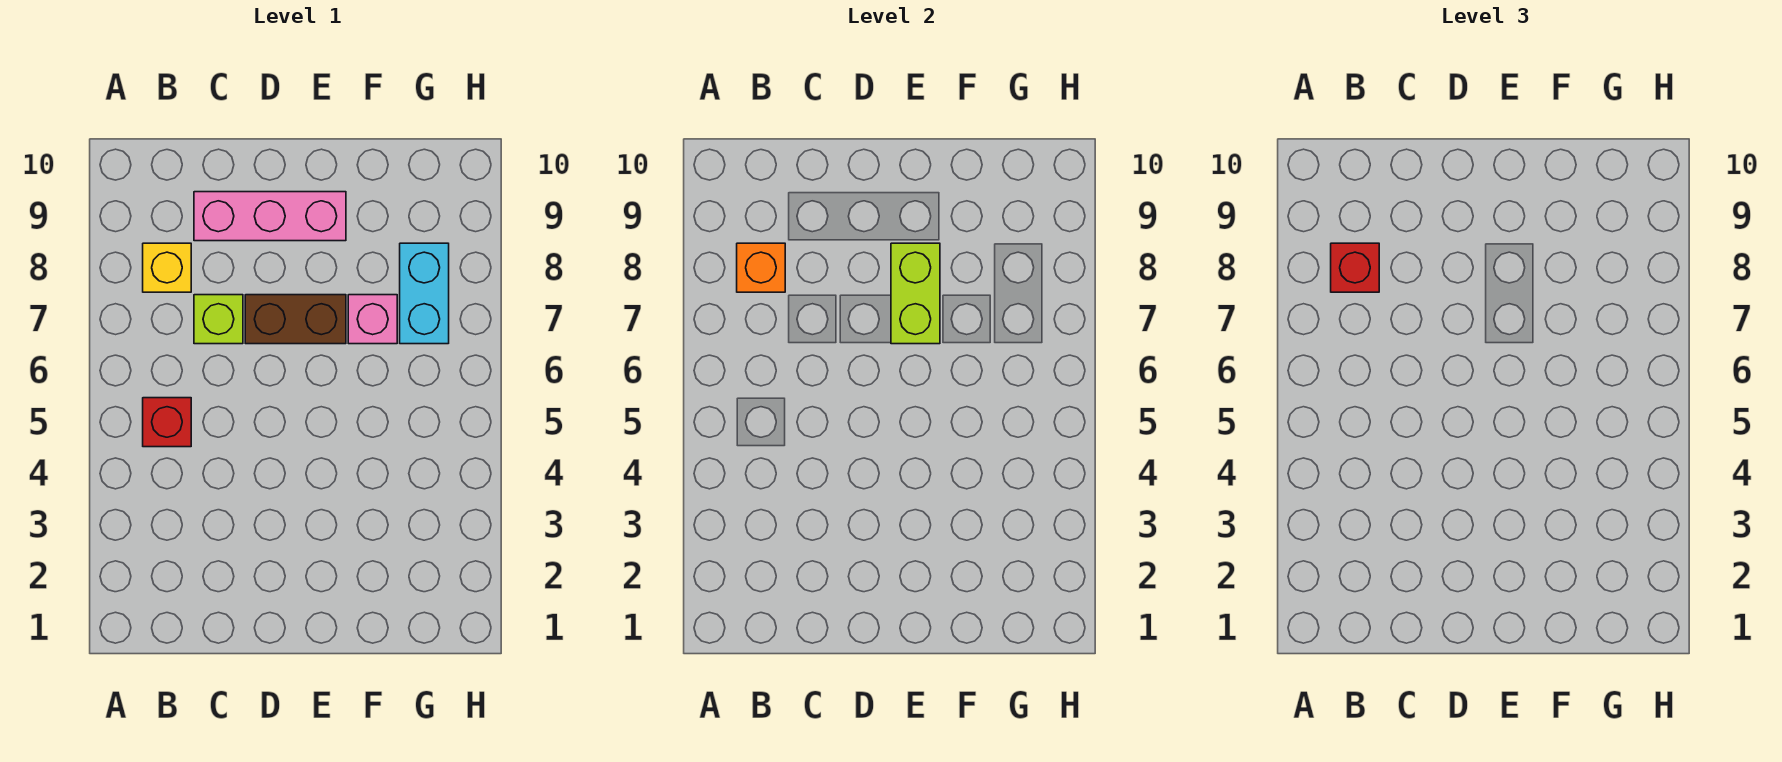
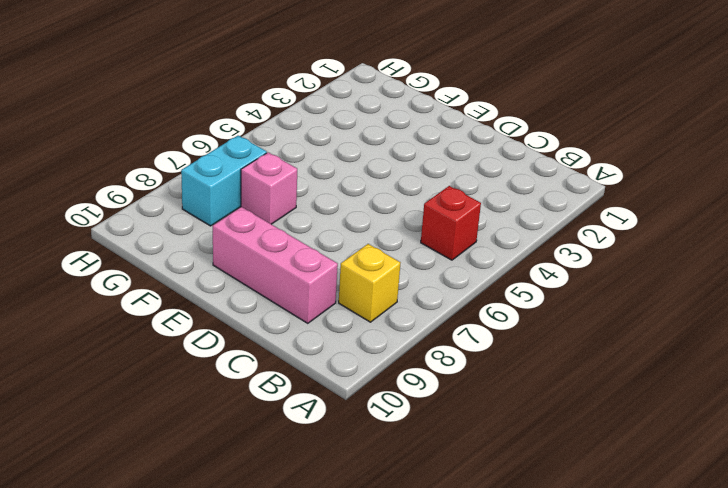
none -> lime 1x1 brick [194,295,243,344]
none -> brown 1x2 brick [245,295,346,344]

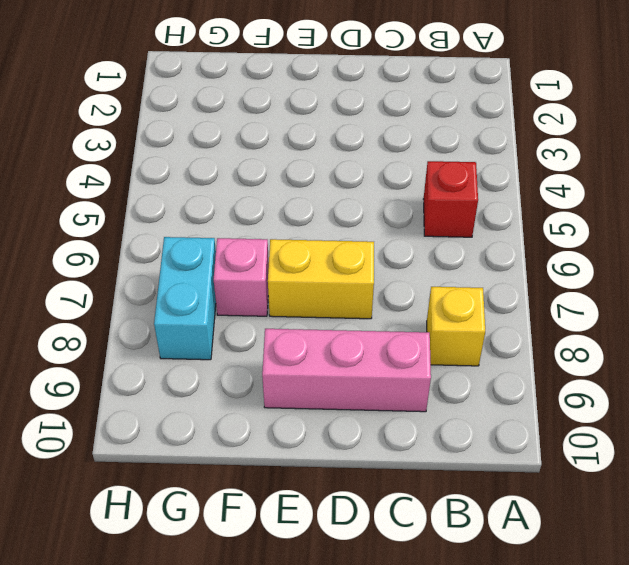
yellow 1x2 brick [268,239,374,319] -> brown 1x2 brick [245,295,346,344]
none -> lime 1x1 brick [194,295,243,344]
none -> orange 1x1 brick [737,243,785,292]

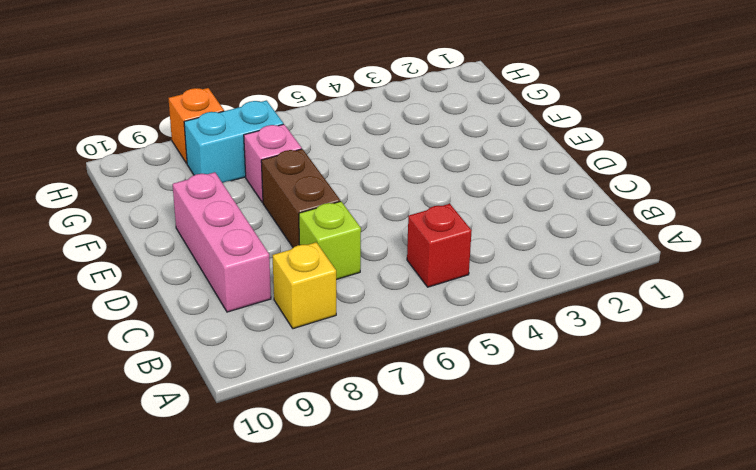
orange 1x1 brick [168,88,224,163] -> orange 1x1 brick moved to [737,243,785,292]
none -> lime 1x2 brick [891,243,940,344]
none -> red 1x1 brick [1331,243,1379,292]

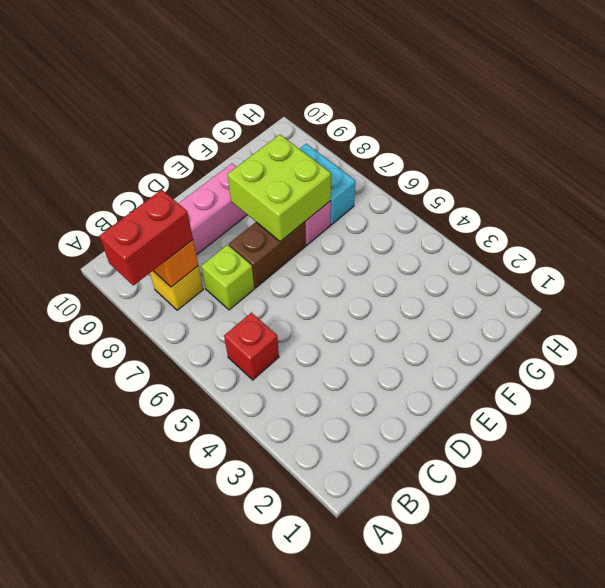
red 1x2 brick [100,190,193,286] -> red 1x1 brick [1331,243,1379,292]
lime 2x2 brick [227,135,331,242] -> lime 1x2 brick [891,243,940,344]

